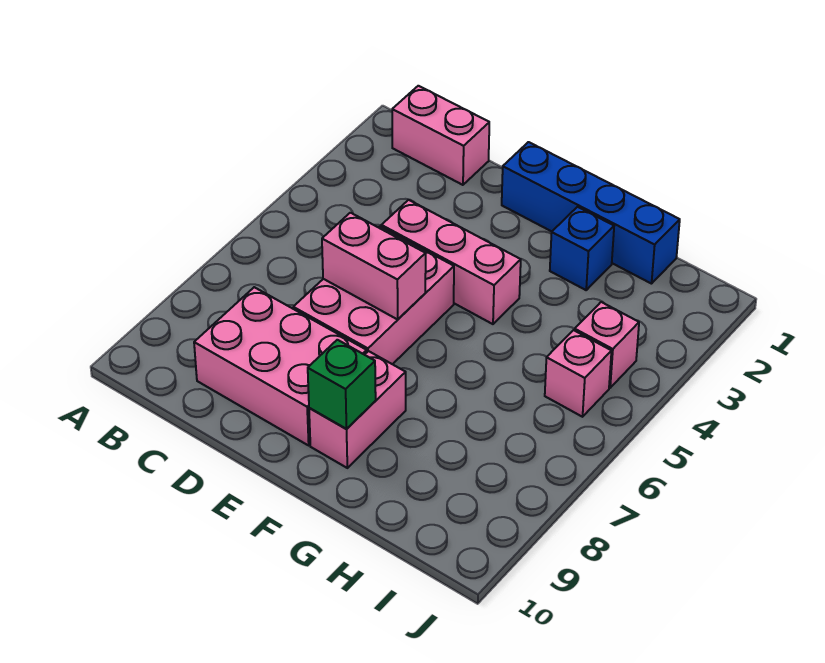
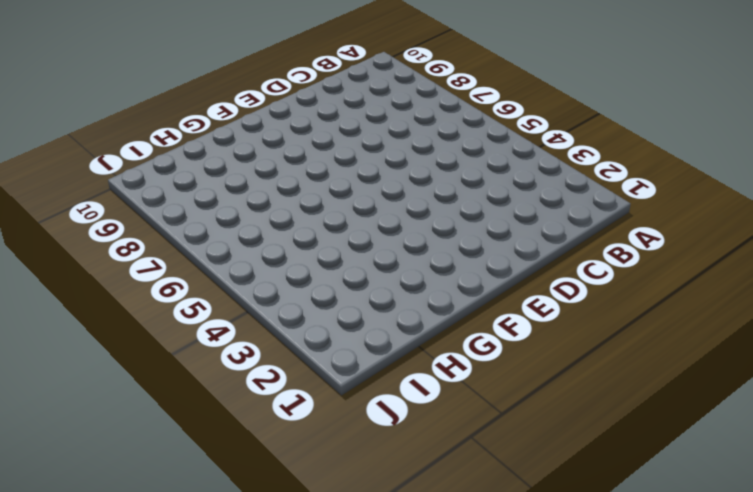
none -> pink 1x2 brick [392,86,489,185]
none -> pink 2x3 brick [194,287,367,445]

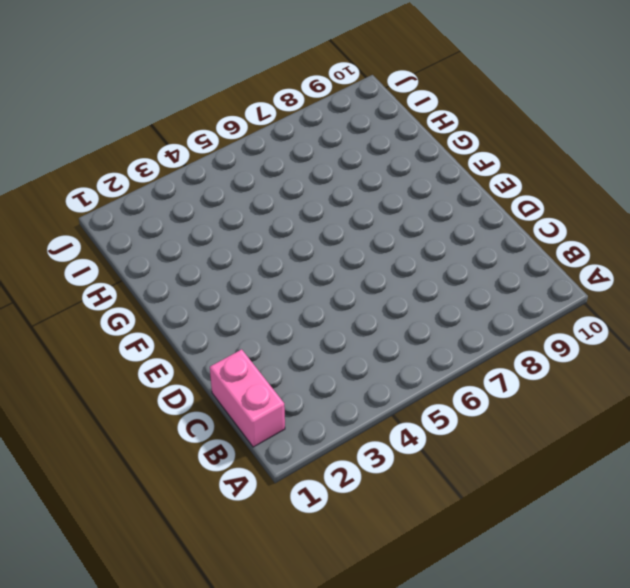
none -> pink 2x3 brick [194,287,367,445]
none -> pink 1x3 brick [381,200,521,324]

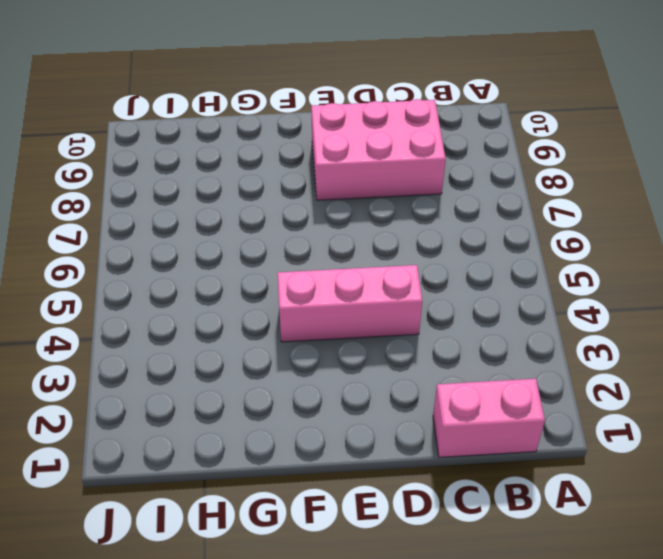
none -> pink 2x3 brick [293,226,454,364]
none -> blue 1x4 brick [502,142,680,284]

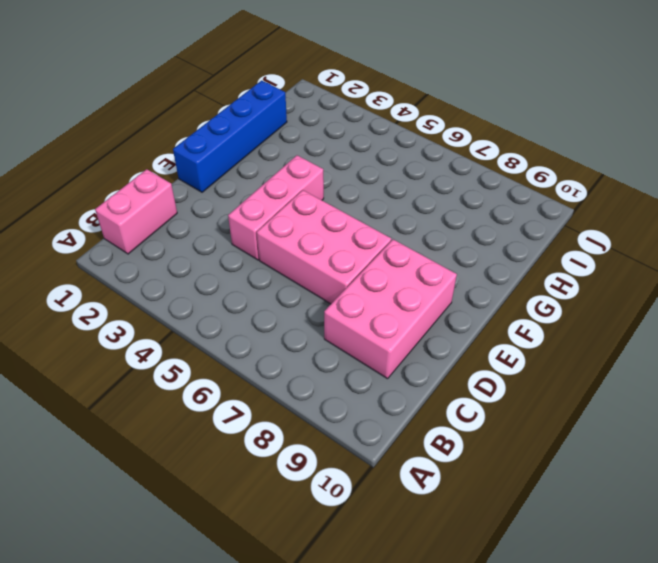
none -> pink 1x2 brick [309,351,406,468]
none -> blue 1x1 brick [550,207,614,290]

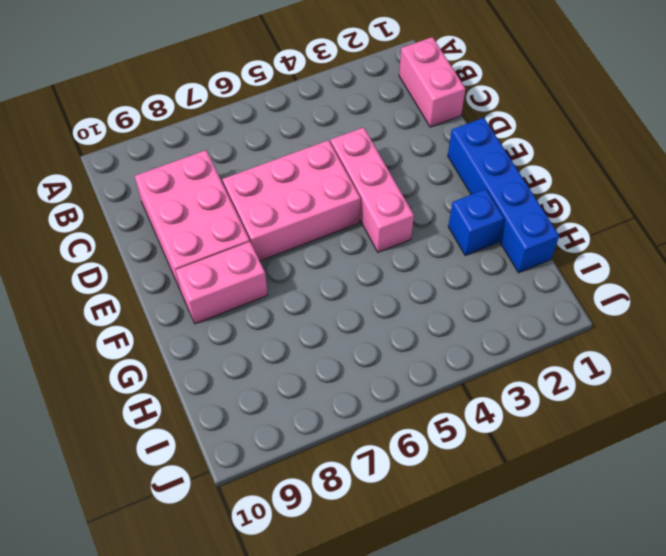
none -> pink 1x1 brick [575,302,639,388]
none -> pink 1x1 brick [545,330,612,417]

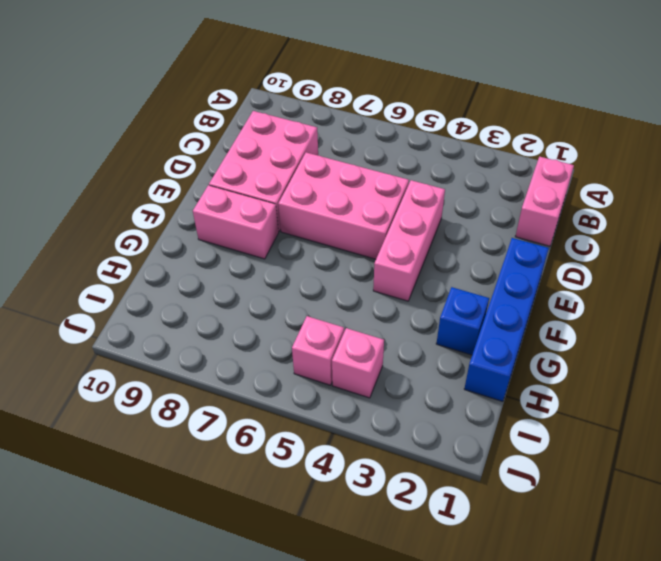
none -> pink 1x2 brick [322,213,426,319]
none -> green 1x1 brick [308,340,376,429]

